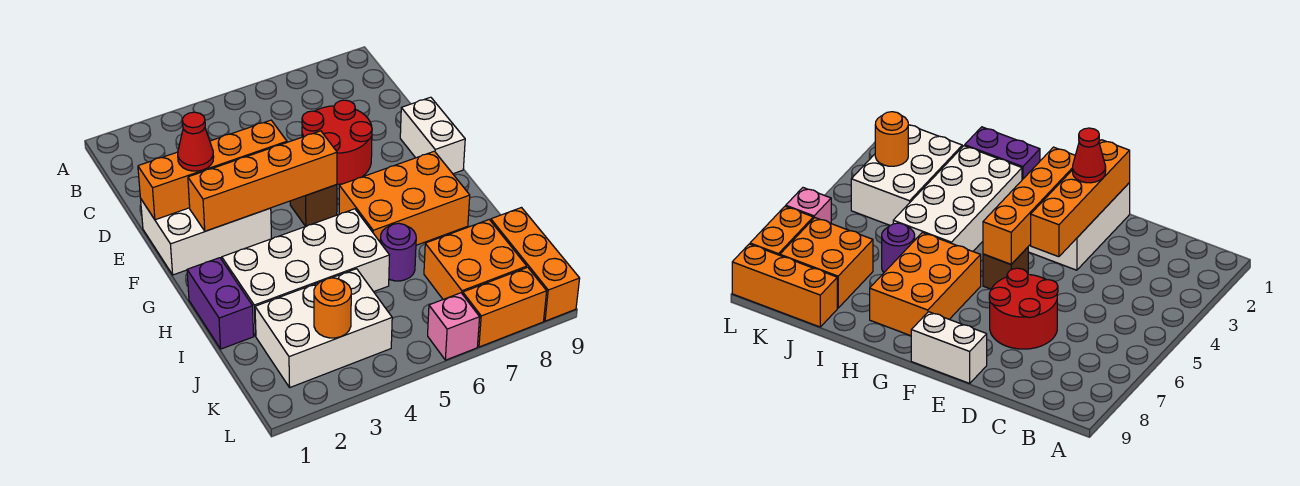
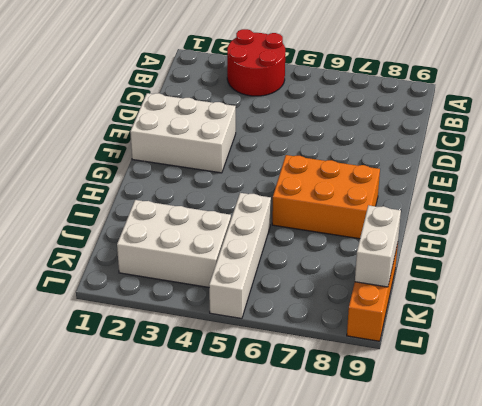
red 2x2 round brick [227,29,285,96] -> red 2x2 round brick moved to [302,100,372,184]
white 1x4 brick [209,193,271,319] -> white 2x4 brick [222,209,390,336]
white 1x2 brick [355,205,401,287] -> white 1x2 brick moved to [400,97,465,174]
none -> brown 1x1 brick [290,185,337,226]
none -> purple 1x2 brick [187,258,254,349]
none -> purple 1x1 round brick [380,223,416,281]

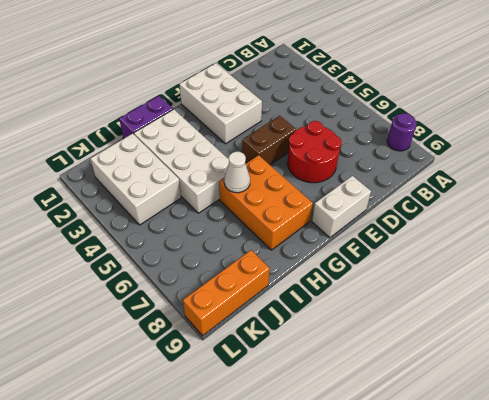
purple 1x1 round brick [387,113,417,151] -> purple 1x1 round brick moved to [380,223,416,281]
brown 1x2 brick [242,116,296,165] -> brown 1x1 brick [290,185,337,226]
white 1x1 cone [224,152,250,193] -> none
none -> orange 2x2 brick [424,220,527,299]
none -> pink 1x1 brick [428,293,480,360]
none -> orange 1x2 brick [463,267,547,347]

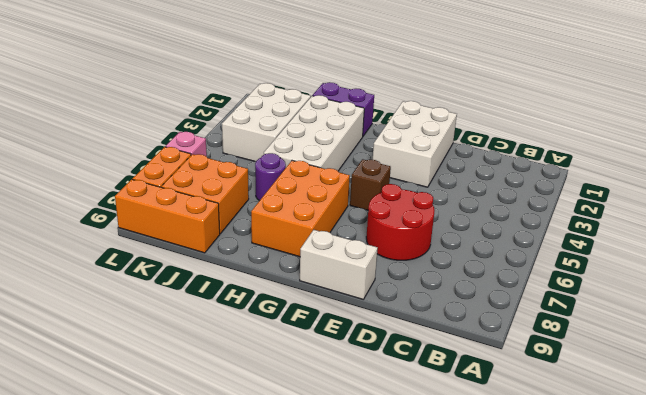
none -> orange 1x4 brick [138,120,287,220]
none -> orange 1x4 brick [188,131,337,231]
none -> orange 1x1 round brick [314,278,351,338]

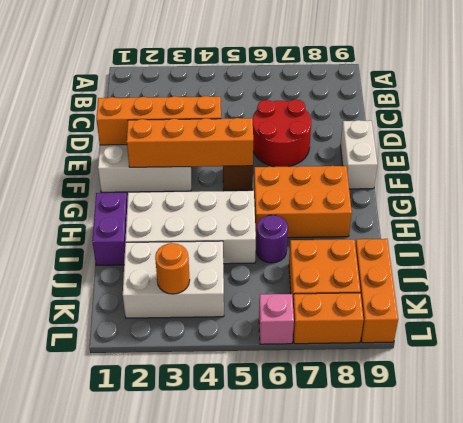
none -> red 1x1 cone [178,112,214,171]

